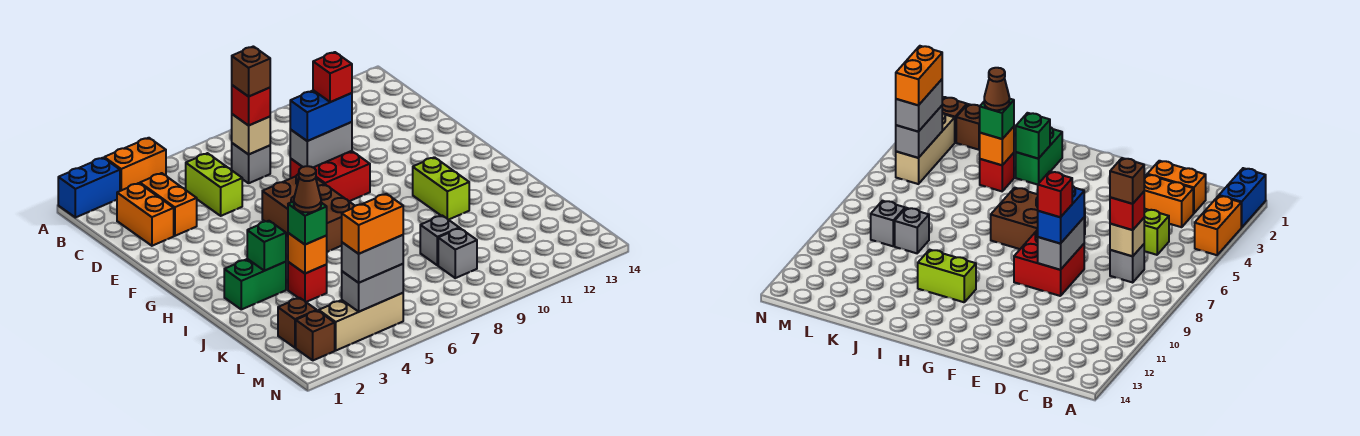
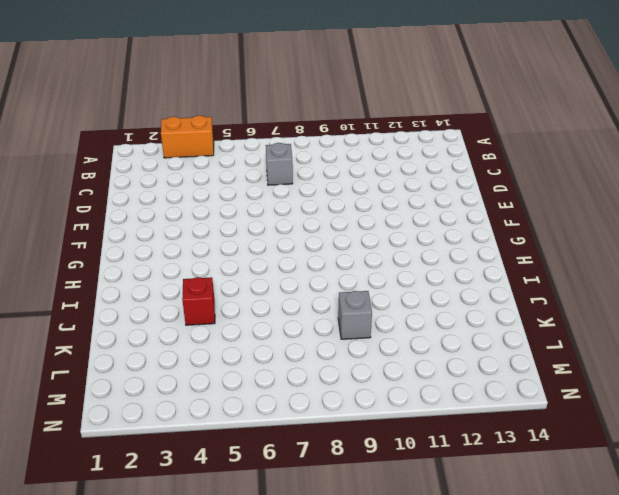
none -> blue 1x2 brick [58,158,120,218]
none -> orange 1x2 brick [117,183,174,246]
none -> orange 1x2 brick [140,173,197,236]

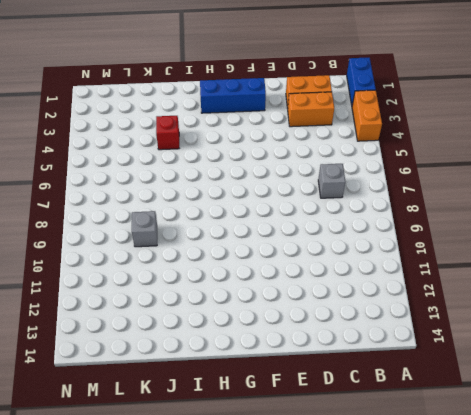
blue 1x3 brick [200,78,266,113] -> none
none -> lime 1x2 brick [186,153,242,216]
none -> red 2x2 brick [290,151,370,201]
none -> brown 2x3 brick [262,174,355,252]

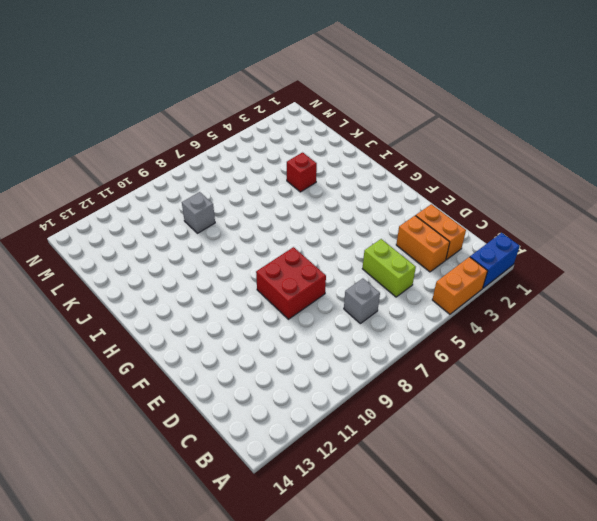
none -> brown 2x3 brick [262,174,355,252]
none -> lime 1x2 brick [413,157,469,220]
none -> green 1x2 brick [224,259,286,309]

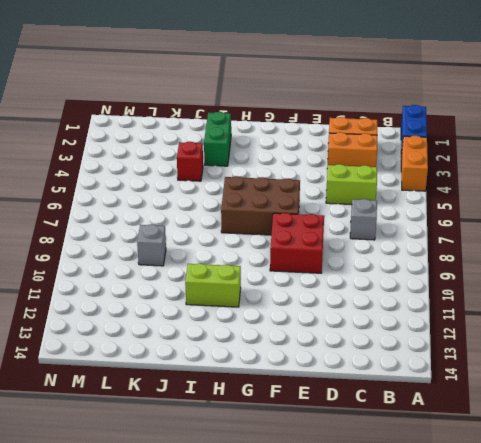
none -> brown 1x1 brick [278,298,317,348]
none -> grey 1x1 brick [438,228,477,278]
none -> brown 1x1 brick [296,311,335,360]

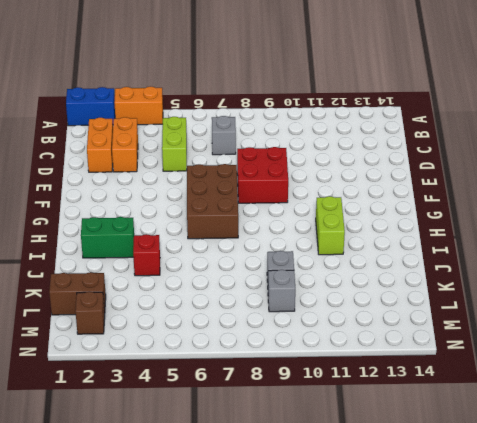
brown 1x2 brick [49,272,106,315] -> brown 1x1 brick [278,298,317,348]
none -> tan 1x3 brick [319,293,403,350]
none -> tan 1x1 brick [232,114,270,154]
none -> grey 1x2 brick [290,122,352,168]

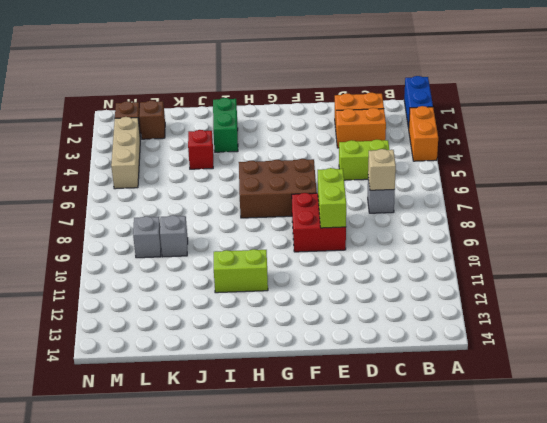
lime 1x2 brick [318,168,346,228] -> grey 1x2 brick [290,122,352,168]
none -> green 1x1 brick [247,221,286,271]
none -> orange 1x1 brick [288,233,327,274]
none -> grey 1x2 brick [342,264,403,312]

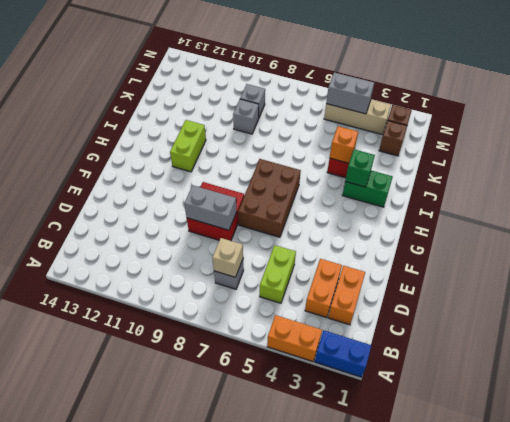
none -> red 1x1 brick [232,85,270,126]
none -> blue 1x2 brick [290,90,352,141]
none -> green 1x1 brick [288,201,327,245]

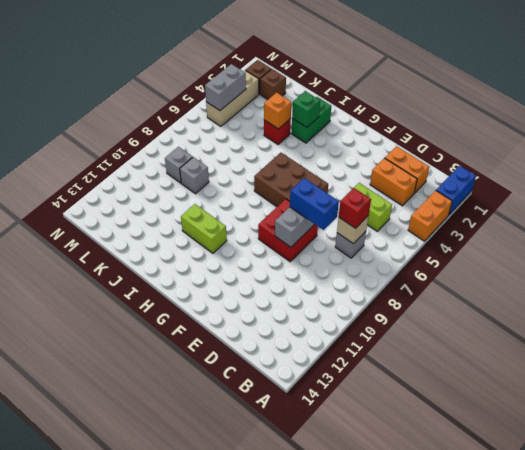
blue 1x2 brick [290,178,339,230] -> blue 1x2 brick turned to [290,90,352,141]
none -> green 1x1 brick [288,201,327,245]
none -> grey 1x2 brick [342,235,403,283]
none -> brown 1x1 brick [232,46,270,97]

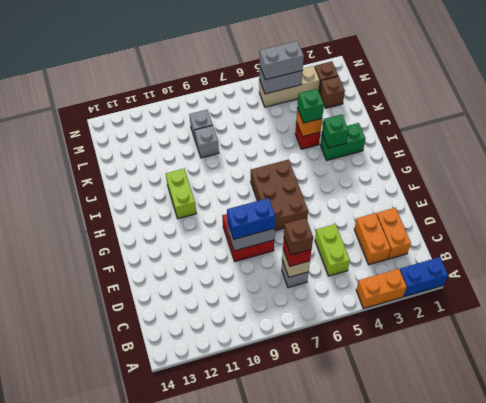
none -> red 1x1 brick [313,52,352,102]
none -> brown 1x1 cone [294,166,321,213]
none -> orange 1x2 brick [342,194,403,254]

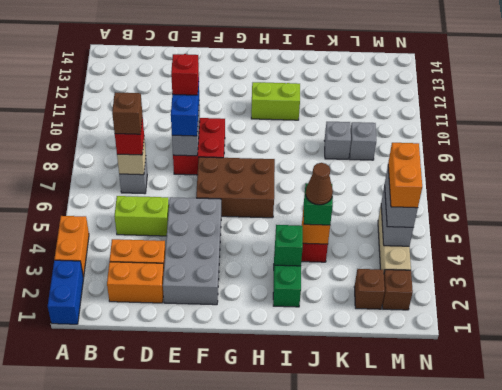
grey 2x4 brick [163,197,221,305] -> none

